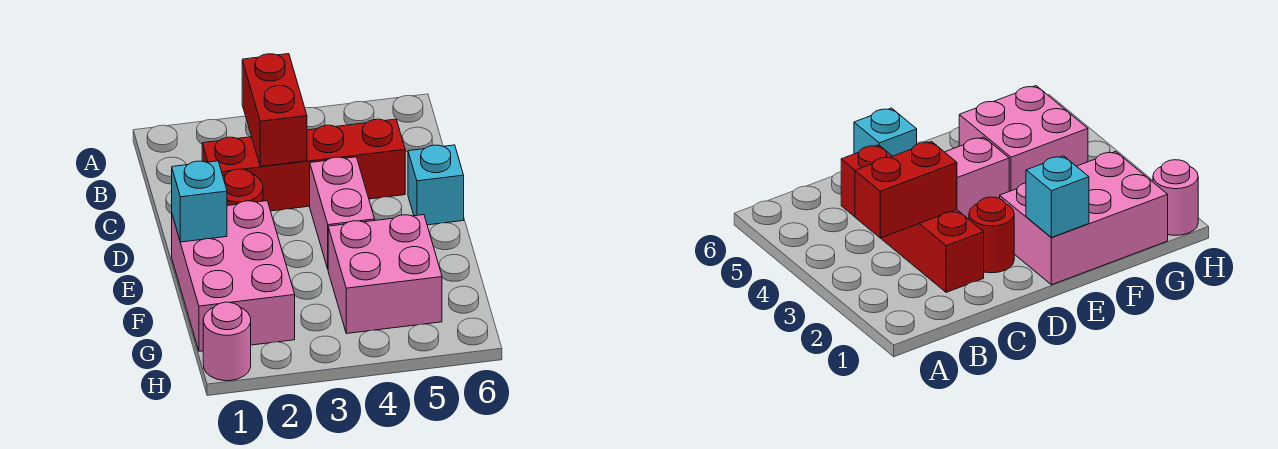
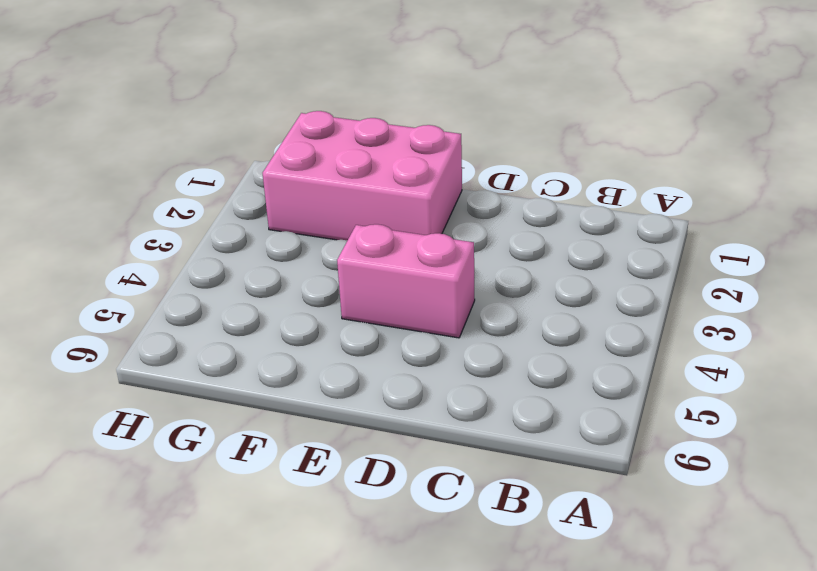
none -> red 1x4 brick [202,119,405,211]
none -> red 1x1 round brick [223,169,263,206]

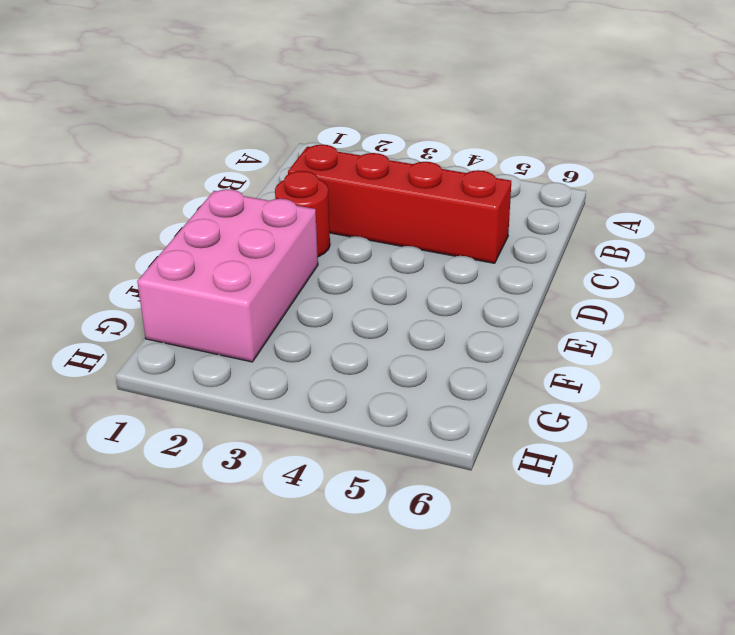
none -> pink 1x2 brick [310,157,375,269]
none -> cyan 1x1 brick [408,145,464,225]

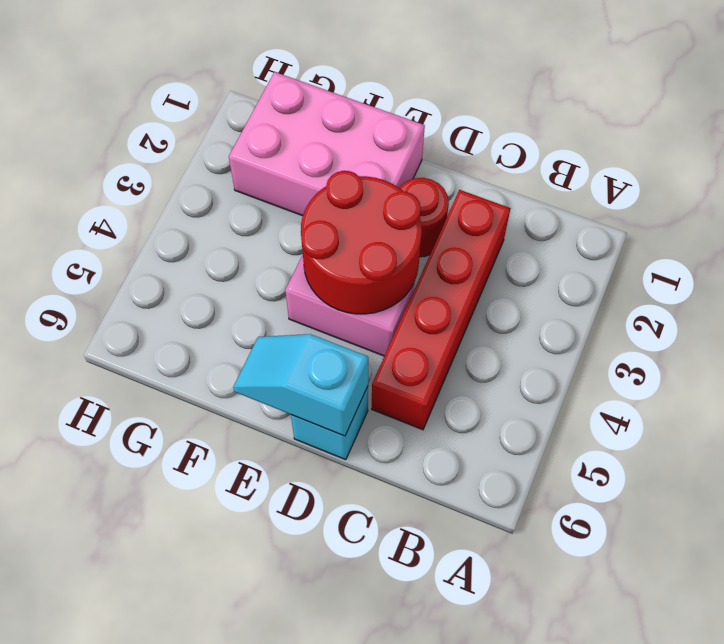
red 2x2 round brick [301,171,422,314] -> none
cyan 1x2 slope [233,334,368,436] -> none
none -> pink 2x2 brick [328,215,442,334]
none -> pink 1x1 round brick [203,302,251,381]

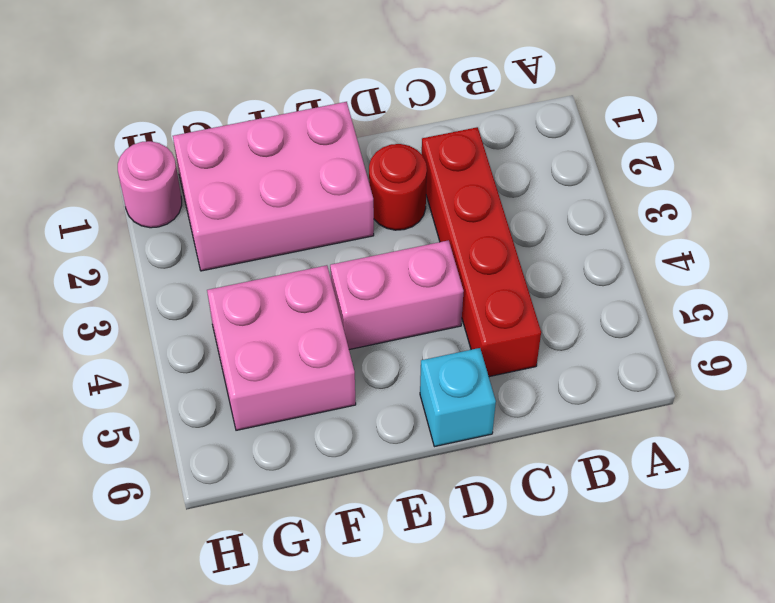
none -> red 1x2 brick [242,54,307,167]
none -> cyan 1x1 brick [172,161,227,242]

